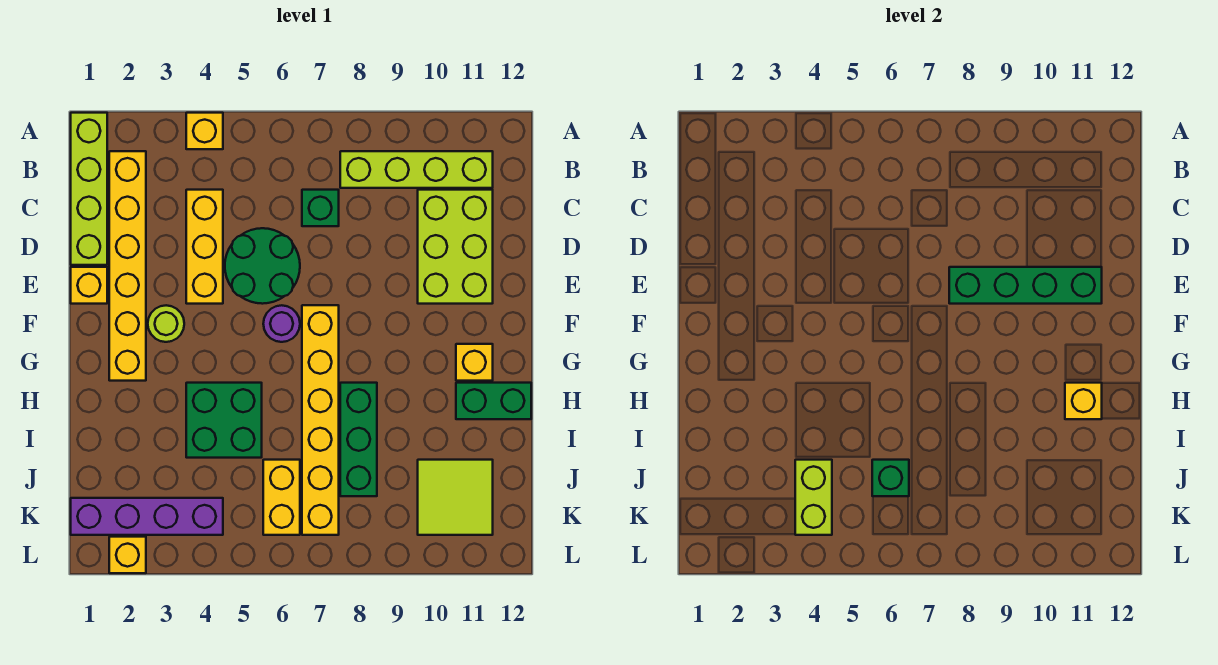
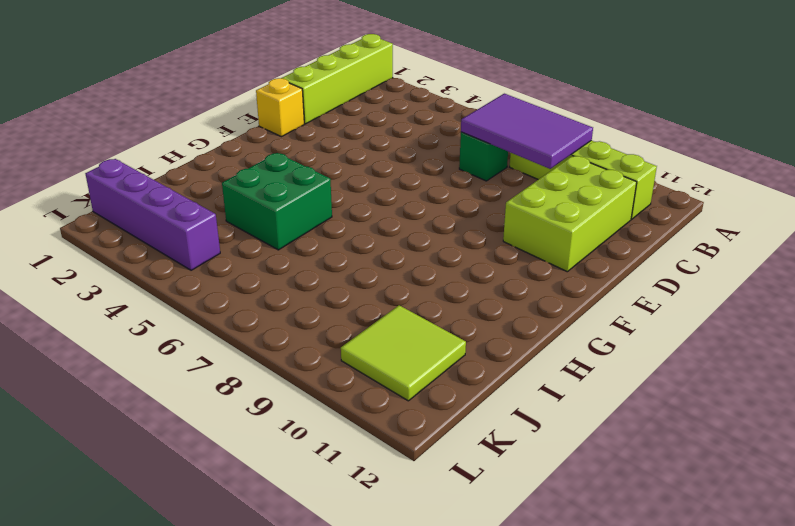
purple 2x3 tile [461,94,593,169] -> none
none -> yellow 1x1 brick [186,113,223,149]
none -> yellow 1x6 brick [109,151,146,381]
none -> yellow 1x3 brick [186,190,223,304]

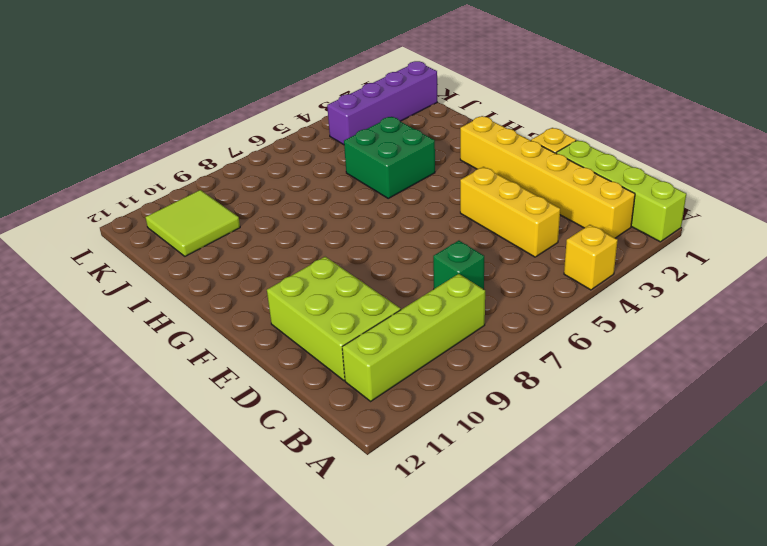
none -> green 2x2 round brick [225,228,300,304]
none -> lime 1x1 round brick [148,305,184,342]
none -> purple 1x1 round brick [263,305,300,342]

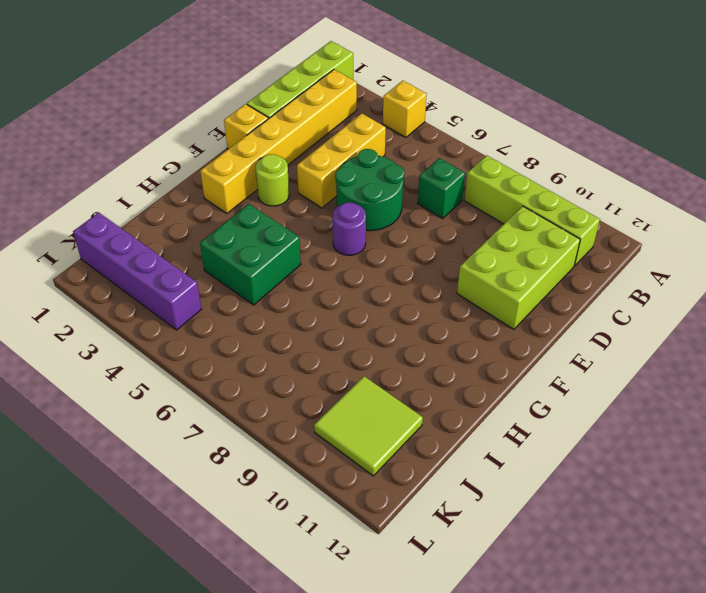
none -> yellow 1x6 brick [302,305,339,535]
none -> yellow 1x1 brick [456,344,493,381]
none -> green 1x3 brick [340,383,377,496]

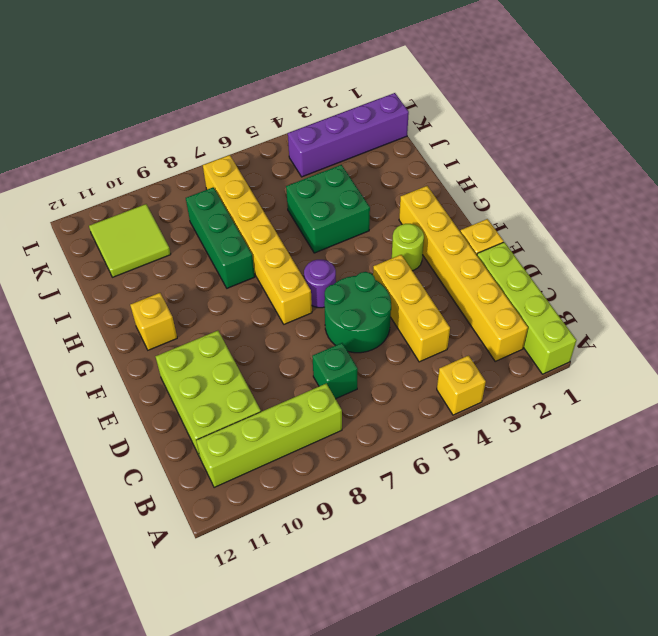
none -> green 1x2 brick [456,383,531,419]
none -> yellow 1x2 brick [263,460,300,535]
none -> yellow 1x1 brick [109,537,146,573]

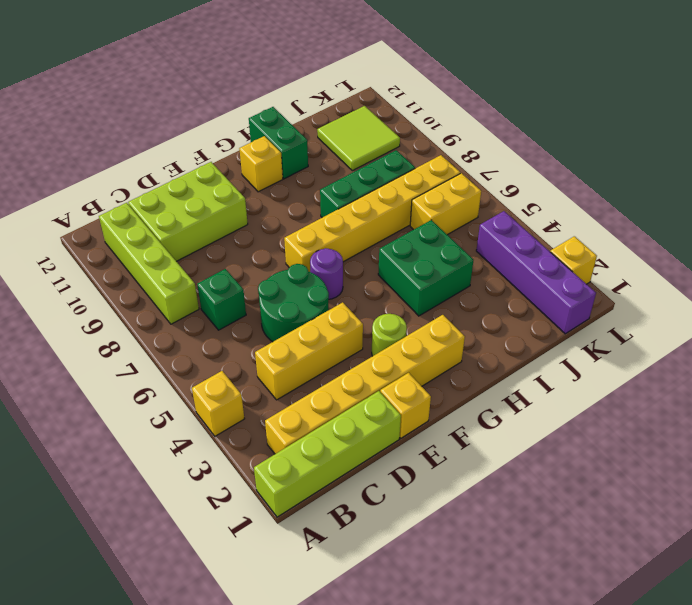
none -> green 1x4 brick [949,267,1102,304]
none -> yellow 1x1 brick [1065,383,1102,419]
none -> lime 1x2 brick [795,460,832,535]

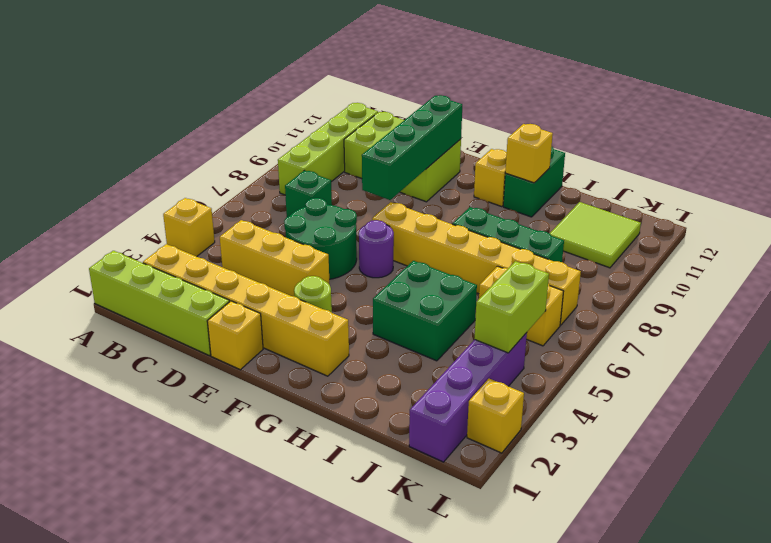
lime 1x2 brick [474,261,549,353] -> lime 1x2 brick turned to [795,460,832,535]
none -> green 1x1 brick [872,460,909,496]

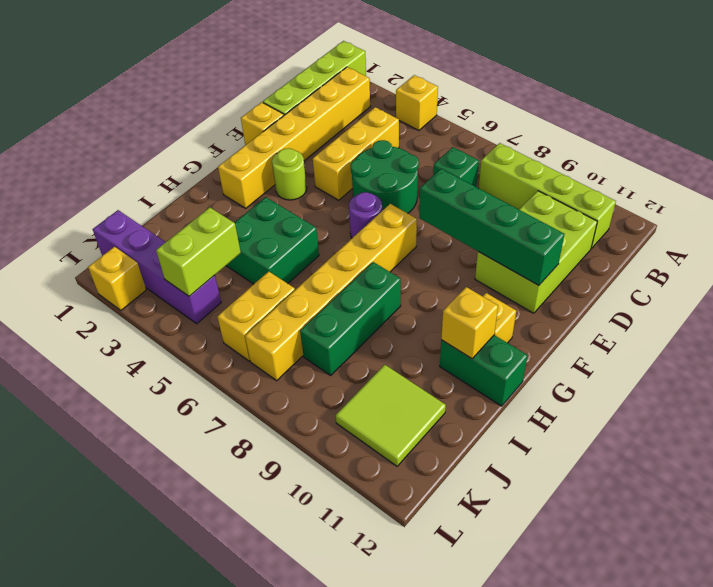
none -> green 1x1 brick [872,460,909,496]

